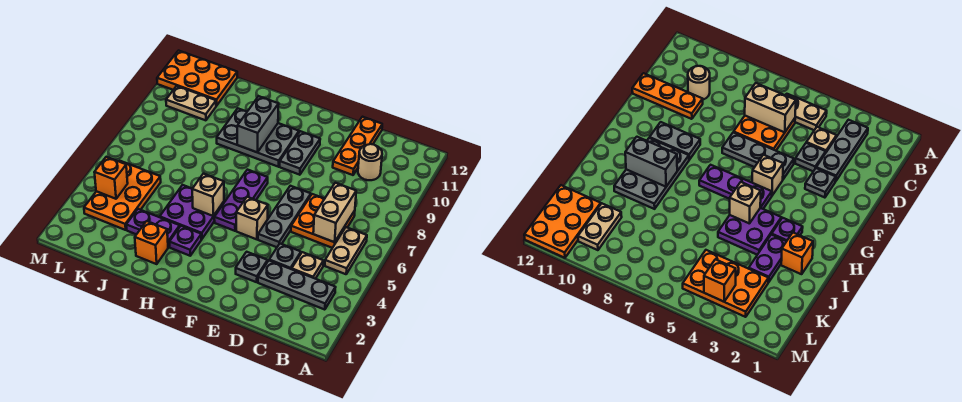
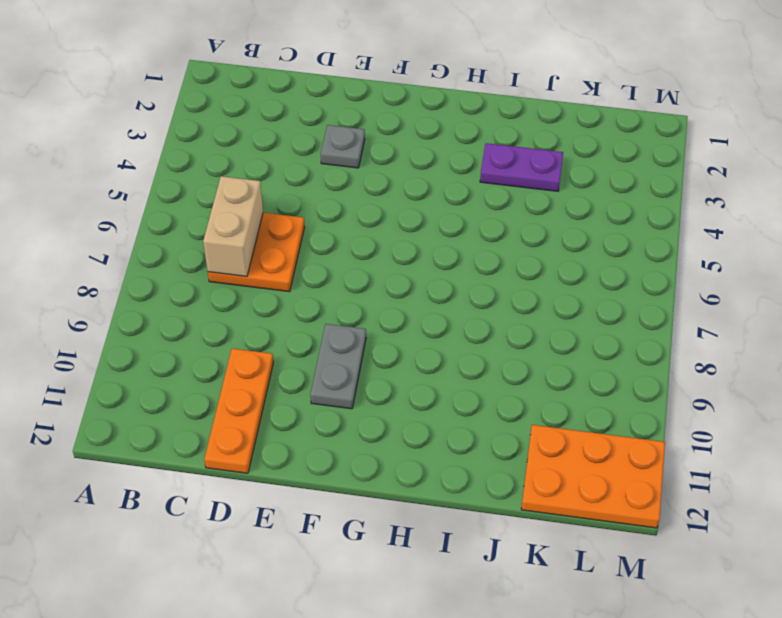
none -> grey 1x3 plate [258,261,336,310]
none -> tan 1x2 plate [325,227,367,274]
none -> tan 1x1 plate [292,252,323,279]

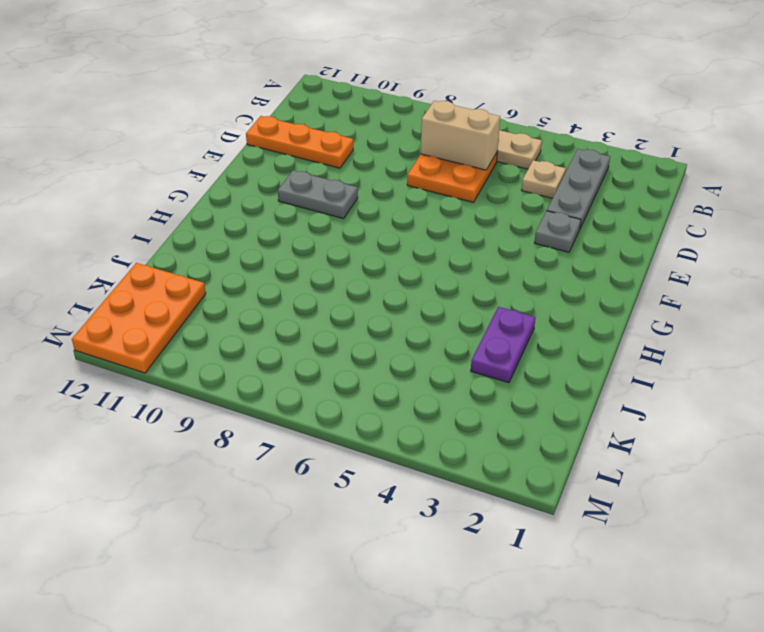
none -> tan 1x1 round brick [358,144,382,180]
none -> grey 1x1 plate [269,244,301,269]
none -> grey 1x3 plate [258,186,311,247]

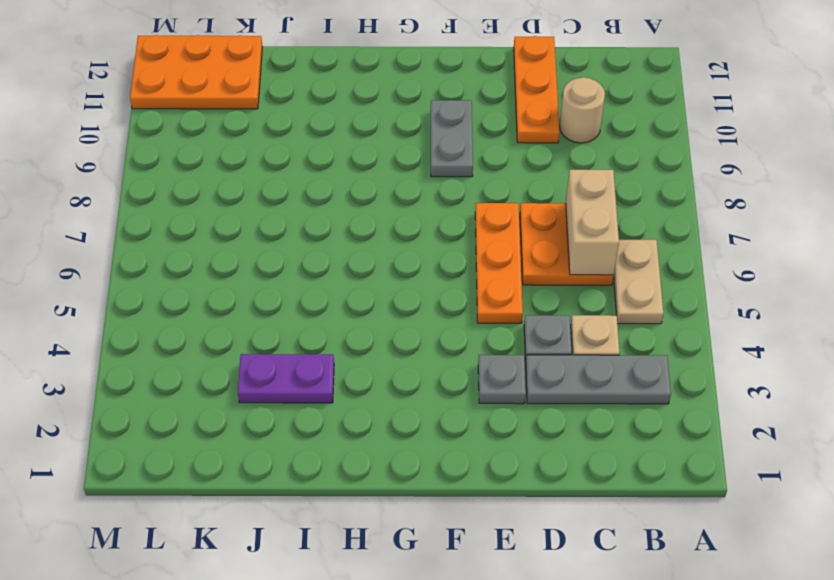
orange 1x3 plate [475,203,523,323] -> grey 1x3 plate [258,186,311,247]
none -> tan 1x1 brick [236,197,268,239]
none -> purple 1x3 plate [214,170,268,231]
none -> grey 2x3 plate [217,108,299,167]

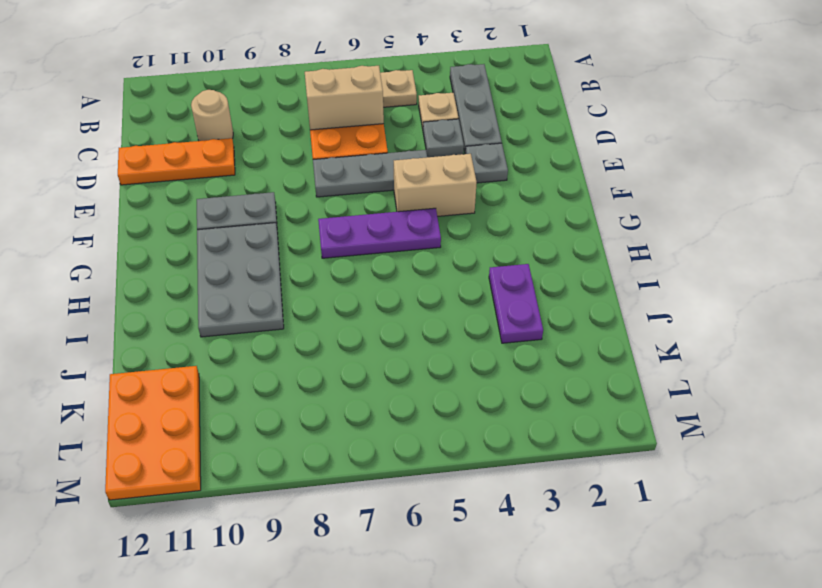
tan 1x2 brick [394,154,477,217] -> tan 1x1 brick [236,197,268,239]
none -> purple 1x1 plate [169,226,202,256]
none -> purple 2x2 plate [160,185,224,239]
none -> orange 1x1 brick [135,221,168,264]

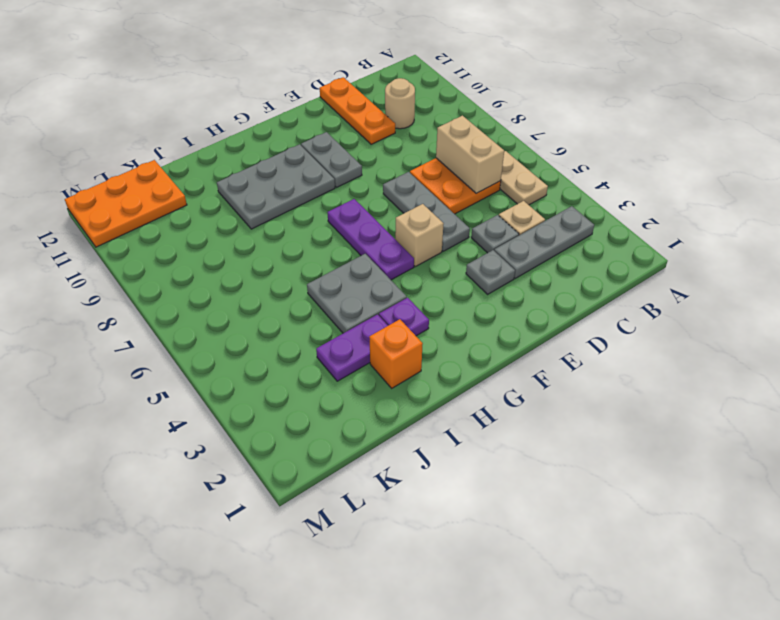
grey 2x2 plate [307,254,407,333] -> purple 2x2 plate [160,185,224,239]
none -> orange 2x3 plate [84,161,161,230]
none -> tan 1x2 plate [166,86,216,120]
none -> tan 1x1 brick [192,174,224,216]

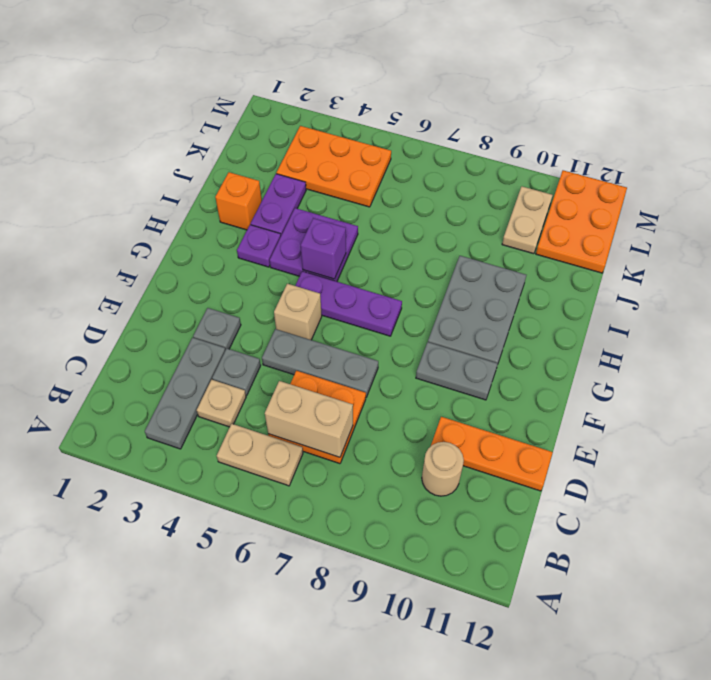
purple 1x1 brick [301,218,346,279] -> tan 1x1 brick [192,174,224,216]
none -> grey 1x2 brick [237,96,279,153]
none -> orange 1x1 brick [94,157,128,199]

